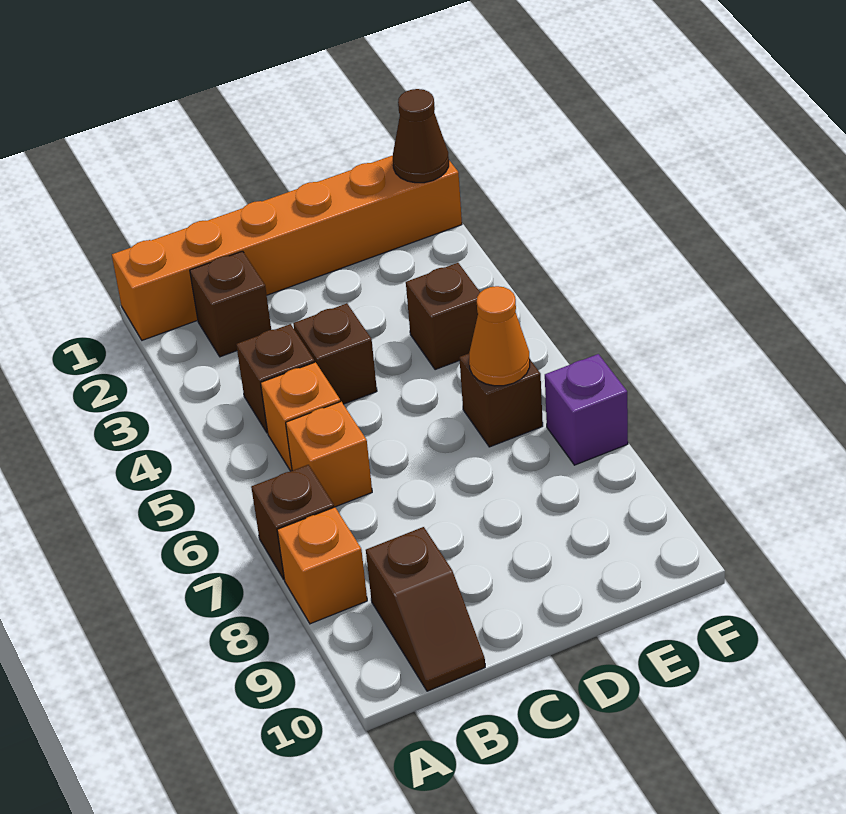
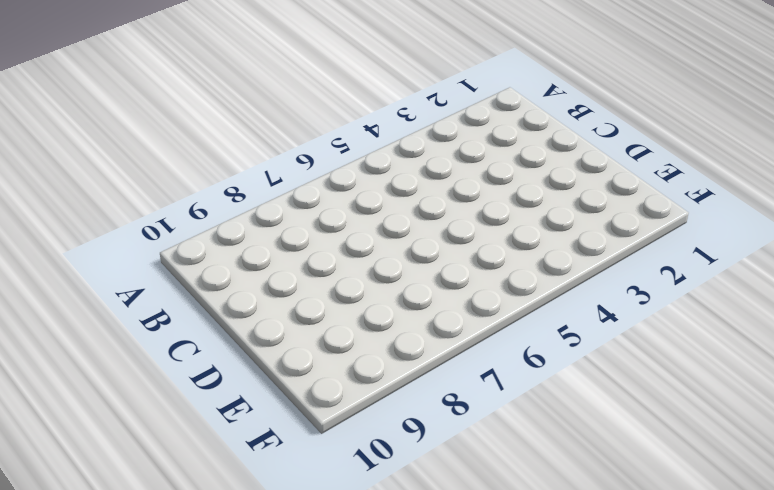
none -> orange 1x6 brick [112,155,462,340]
none -> brown 1x1 brick [251,465,334,579]
none -> orange 1x1 brick [277,507,367,624]

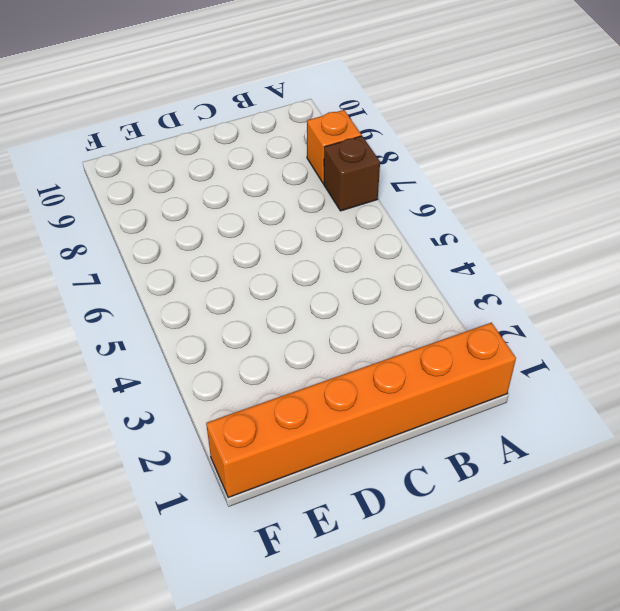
none -> brown 1x1 brick [190,251,271,357]
none -> brown 1x1 brick [236,324,315,433]
none -> orange 1x1 brick [261,362,340,471]

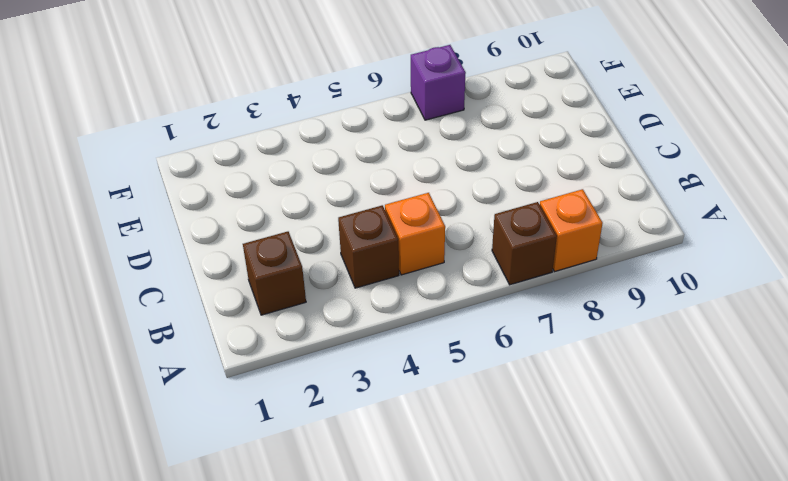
none -> orange 1x6 brick [112,155,462,340]
none -> orange 1x1 brick [286,402,372,507]
none -> brown 1x2 slope [366,527,485,691]

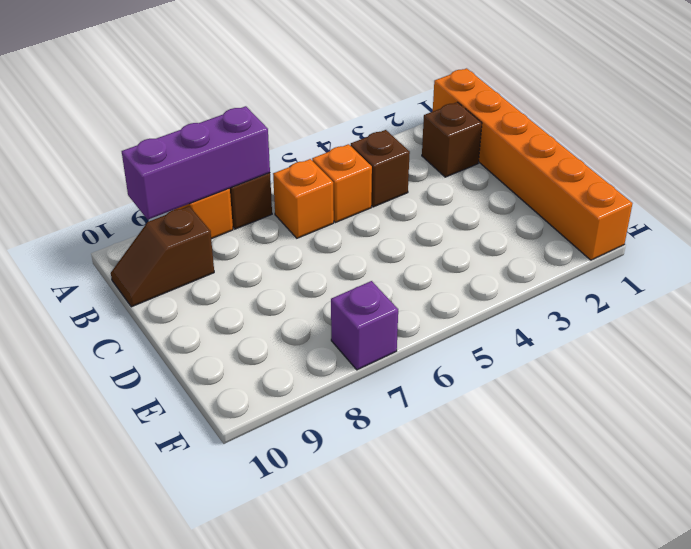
purple 1x3 brick [122,106,270,219] -> none
none -> brown 1x1 brick [293,303,377,404]
none -> brown 1x1 brick [406,263,480,370]
none -> brown 1x1 brick [459,353,543,447]

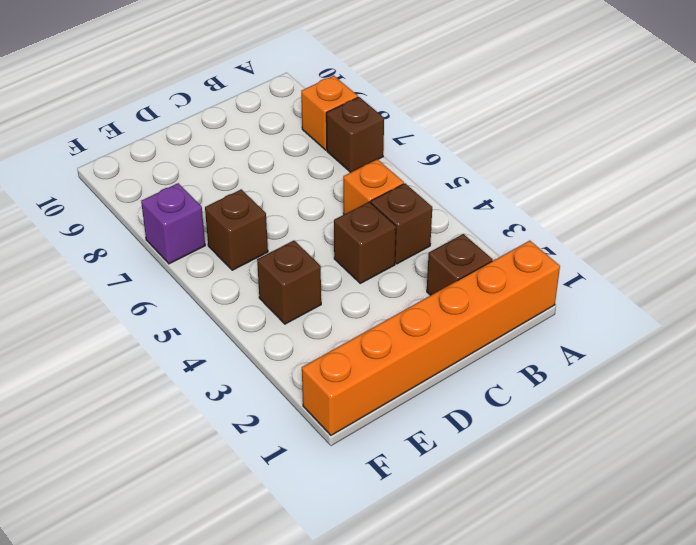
none -> orange 1x1 brick [286,402,372,507]
none -> brown 1x2 slope [366,527,485,691]
none -> orange 1x1 cone [469,286,530,386]

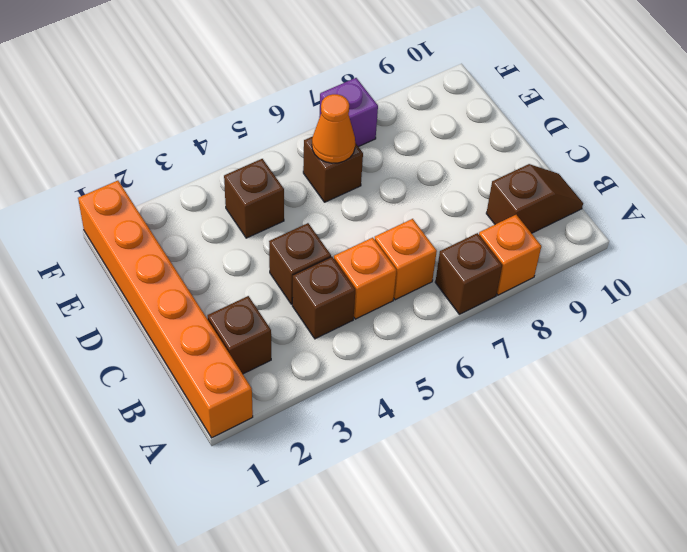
none -> brown 1x1 cone [393,89,449,183]

